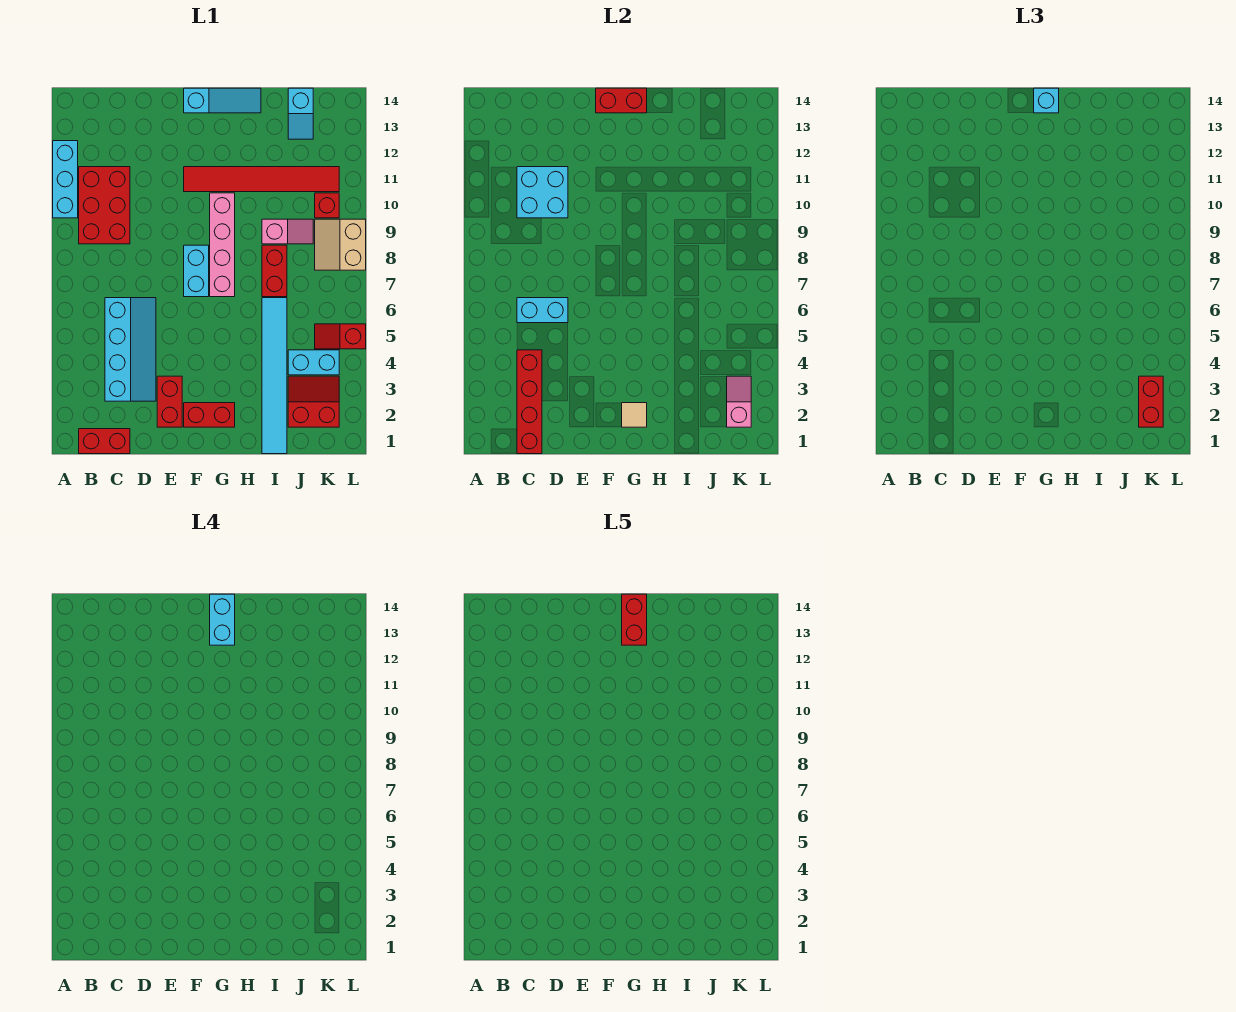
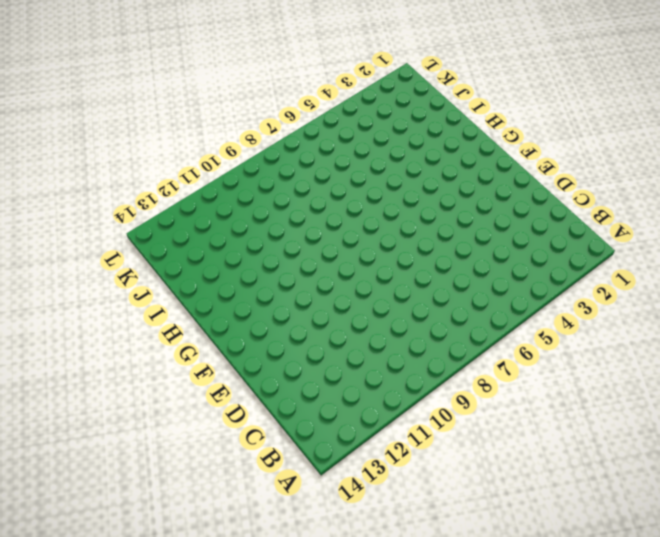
none -> cyan 1x3 brick [53,141,78,218]
none -> red 1x2 brick [79,429,130,454]
none -> red 2x3 brick [79,167,130,244]

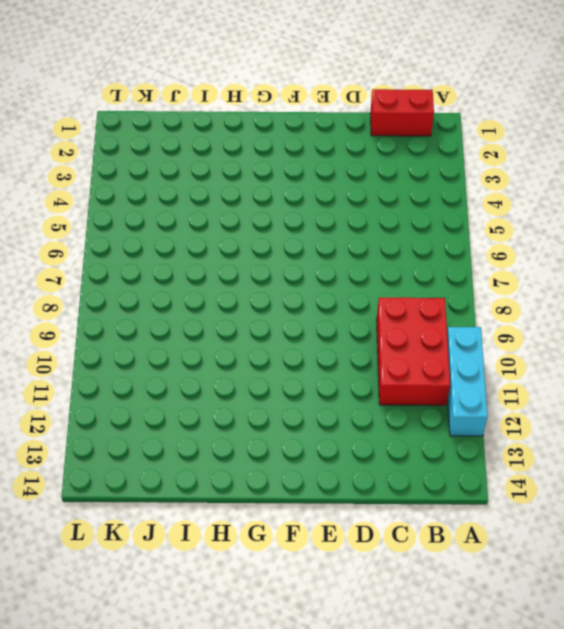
none -> cyan 2x4 slope [105,298,156,401]
none -> red 1x2 brick [157,376,182,427]
none -> red 1x2 brick [184,403,235,427]

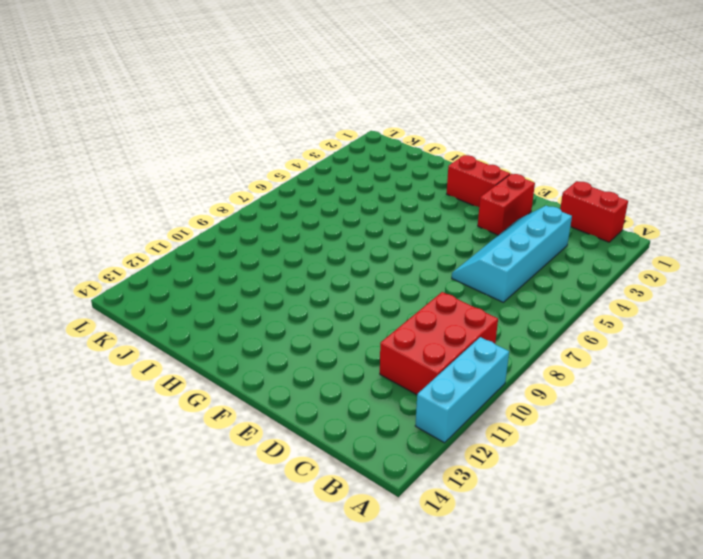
none -> cyan 1x2 brick [184,245,209,297]
none -> red 1x6 tile [184,167,339,192]
none -> cyan 1x3 slope [184,88,261,113]

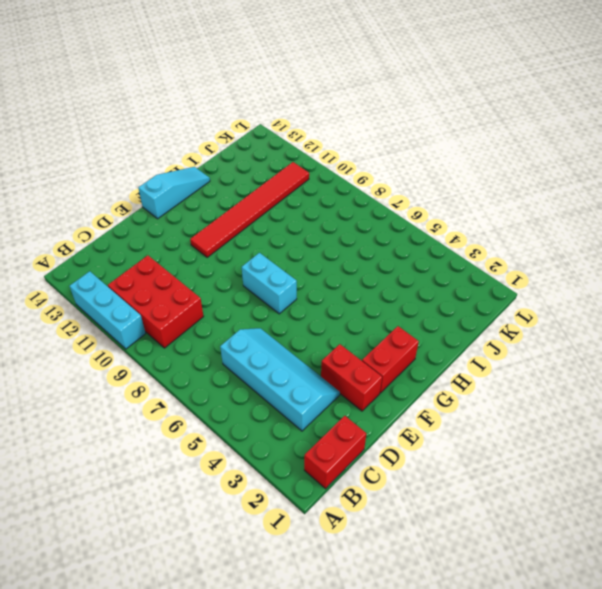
none -> pink 1x4 brick [210,193,235,297]
none -> cyan 1x6 tile [262,298,287,454]
none -> red 1x2 brick [262,245,287,297]

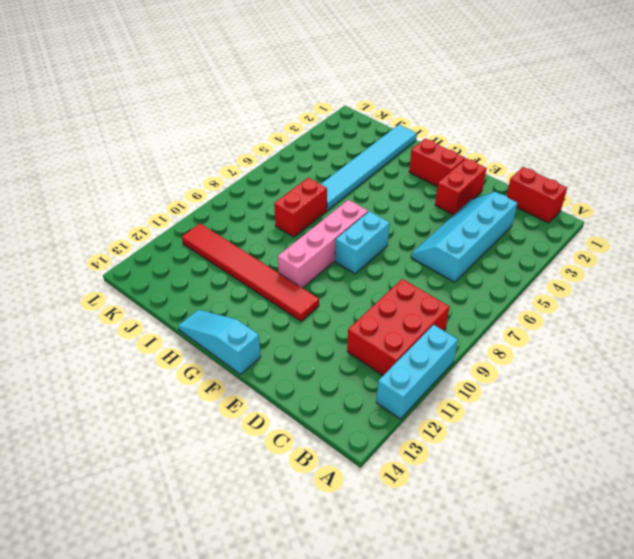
none -> pink 1x2 slope [262,219,313,244]
none -> red 2x2 slope [288,376,339,427]
none -> cyan 1x2 brick [288,350,339,375]

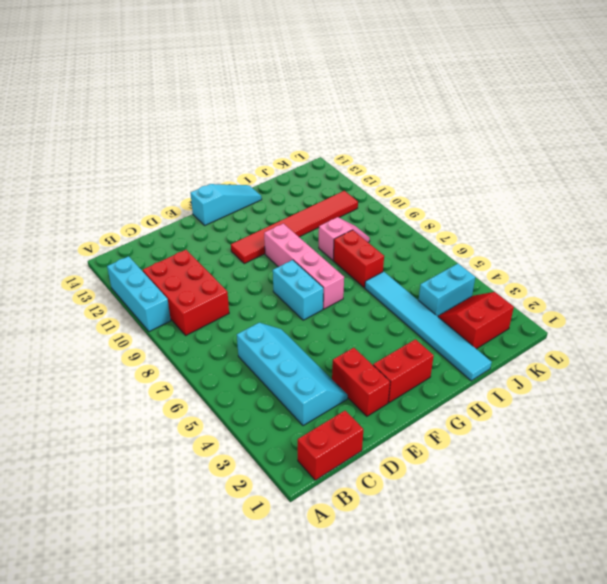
none -> cyan 1x2 slope [288,88,313,139]
none -> red 1x2 slope [315,324,366,349]
none -> tan 2x2 slope [315,219,366,270]

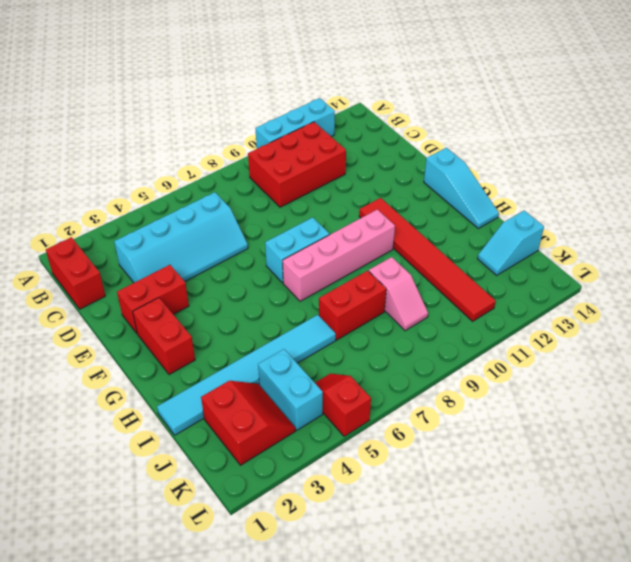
none -> tan 2x2 slope [315,219,366,270]
none -> red 1x1 brick [315,193,339,218]
none -> red 1x4 brick [517,350,542,454]

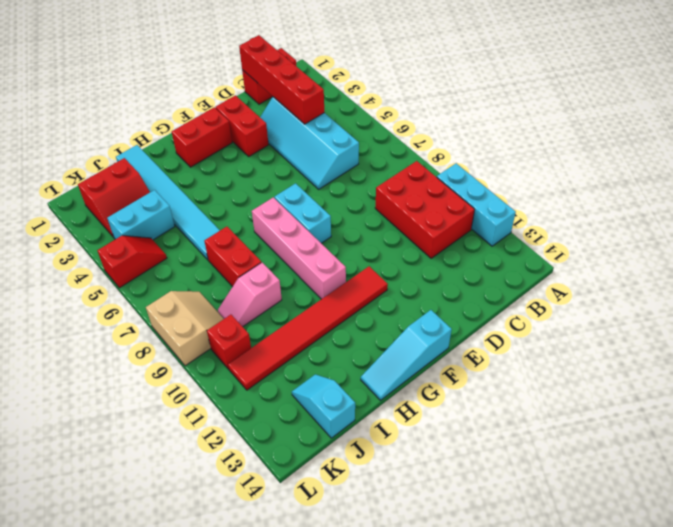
none -> cyan 1x2 brick [517,298,568,323]
none -> cyan 2x2 brick [517,167,568,218]
none -> red 1x2 brick [596,88,647,113]

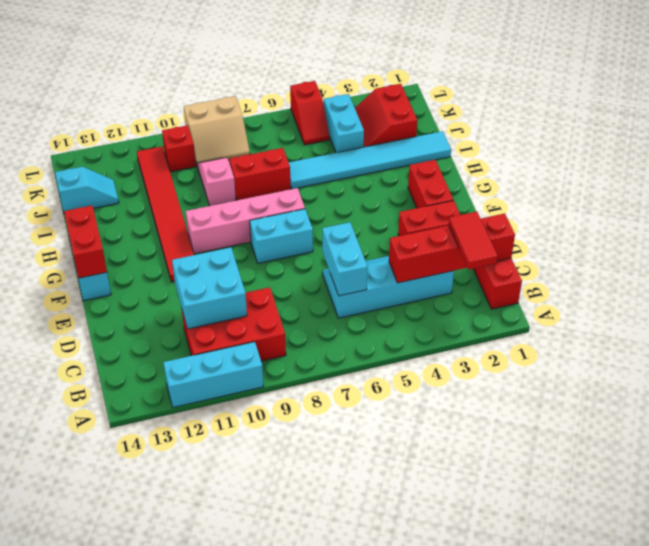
red 1x2 tile [449,211,498,270] -> none
none -> tan 1x1 tile [622,403,647,427]
none -> pink 1x2 slope [727,376,751,427]
none -> cyan 1x1 brick [1034,88,1059,113]

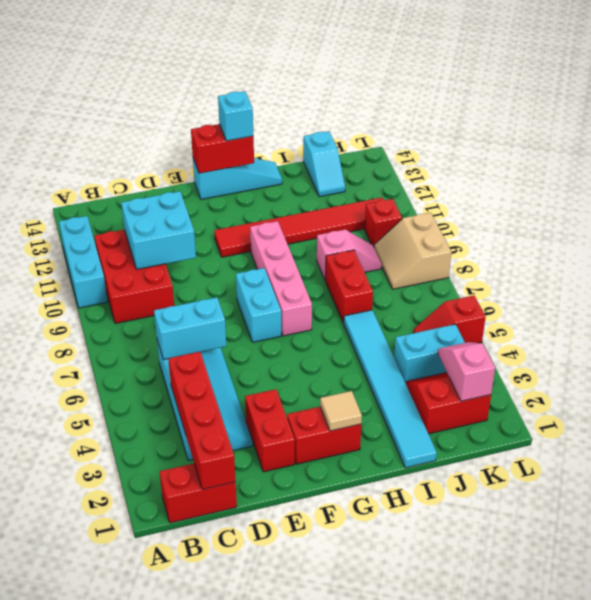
none -> red 1x2 brick [1139,376,1163,427]
none -> cyan 1x2 brick [210,594,235,645]
none -> red 1x2 brick [622,594,647,645]

